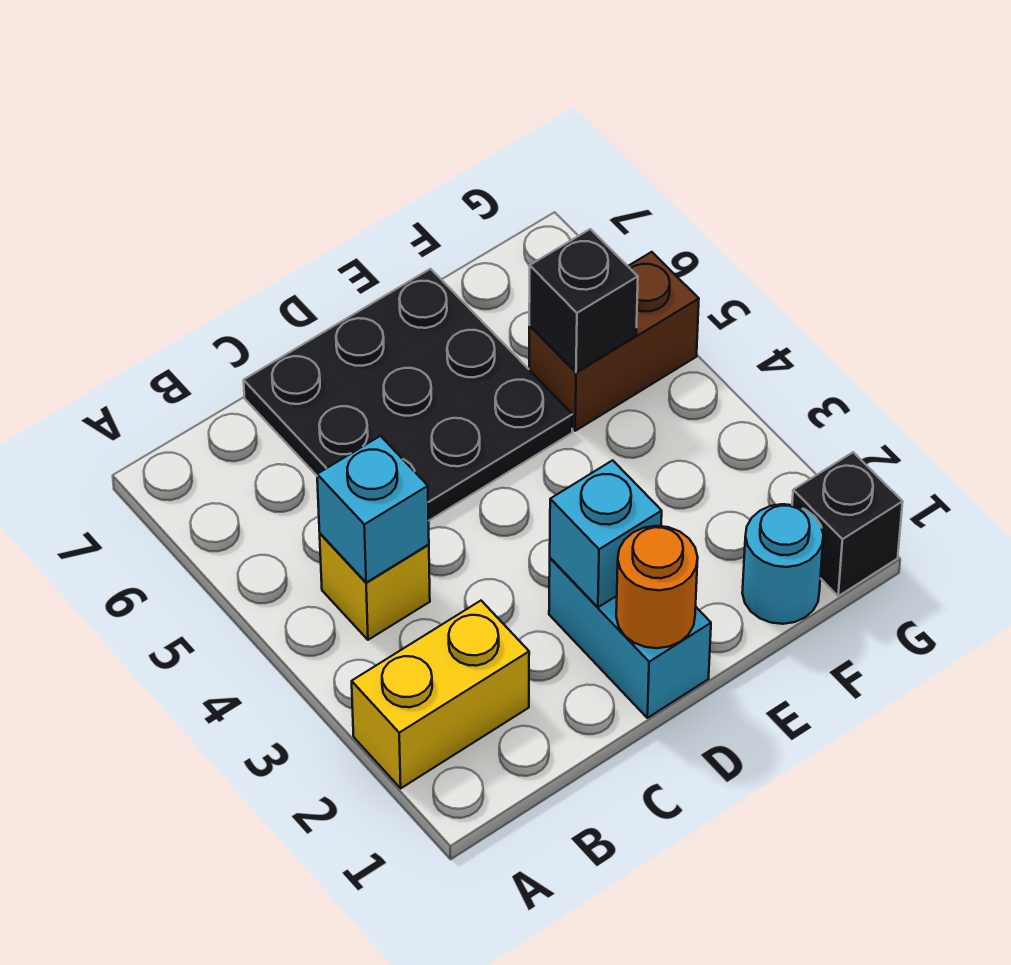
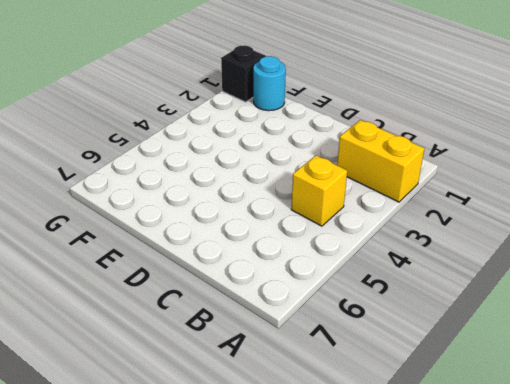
none -> black 3x3 plate [244,269,572,520]
none -> cyan 1x2 brick [549,558,711,718]

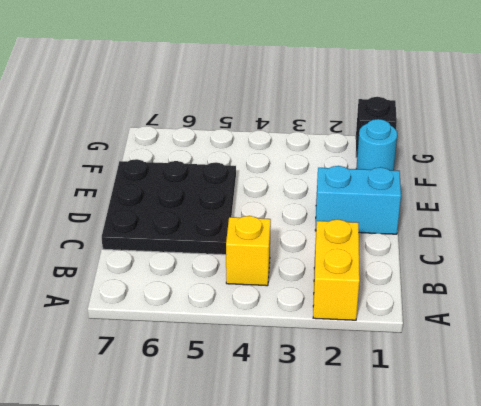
none -> brown 1x2 brick [529,252,699,431]
none -> cyan 1x1 brick [317,436,429,582]

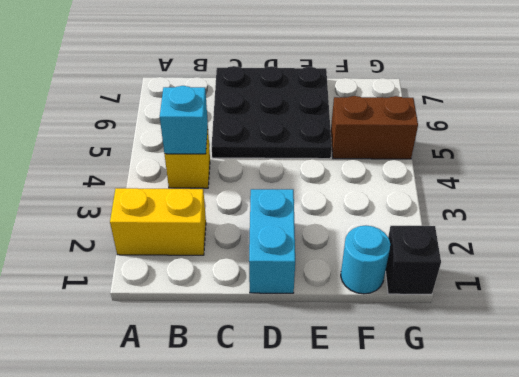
none -> orange 1x1 round brick [616,526,698,648]
none -> cyan 1x1 brick [550,460,662,607]

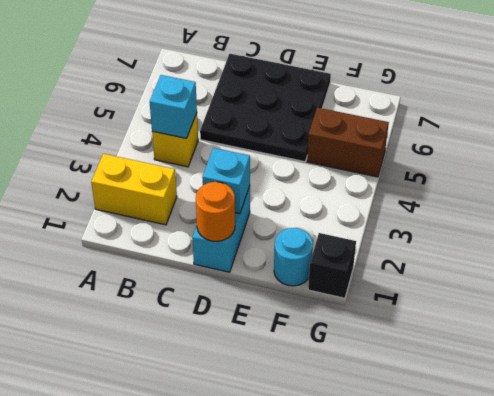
none -> black 1x1 brick [529,229,638,372]

